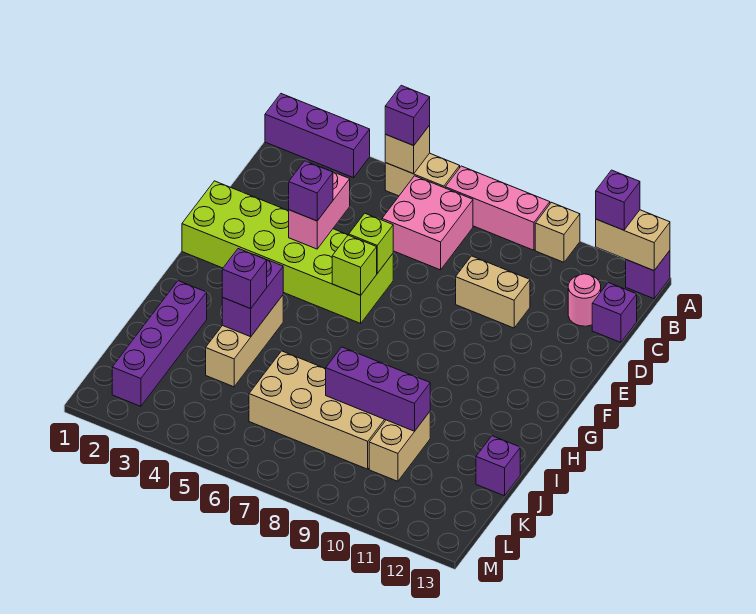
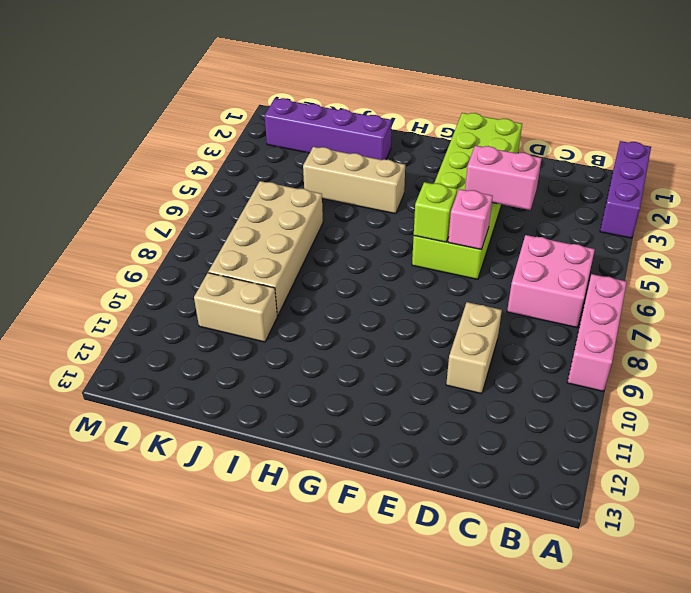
pink 1x1 brick [448,189,493,250] -> lime 1x1 brick [349,213,393,273]
none -> tan 1x2 brick [385,153,460,196]
none -> tan 1x1 brick [535,202,580,262]
none -> purple 1x1 brick [626,251,670,299]

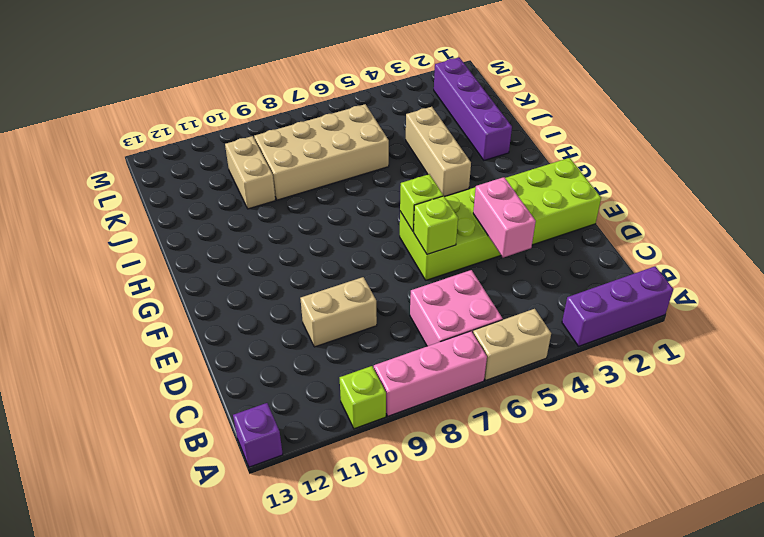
lime 1x1 brick [340,366,386,429] -> tan 1x1 brick [535,202,580,262]
none -> pink 1x1 round brick [568,274,601,326]
none -> purple 1x1 brick [592,283,637,343]
none -> purple 1x1 brick [476,436,520,496]

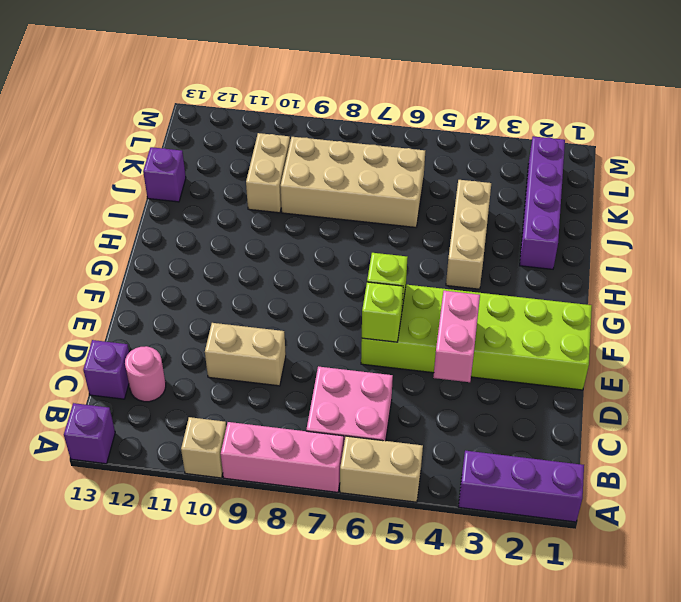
none -> tan 1x1 brick [385,125,430,174]
none -> tan 1x2 brick [596,210,670,271]
none -> purple 1x2 brick [222,260,283,337]

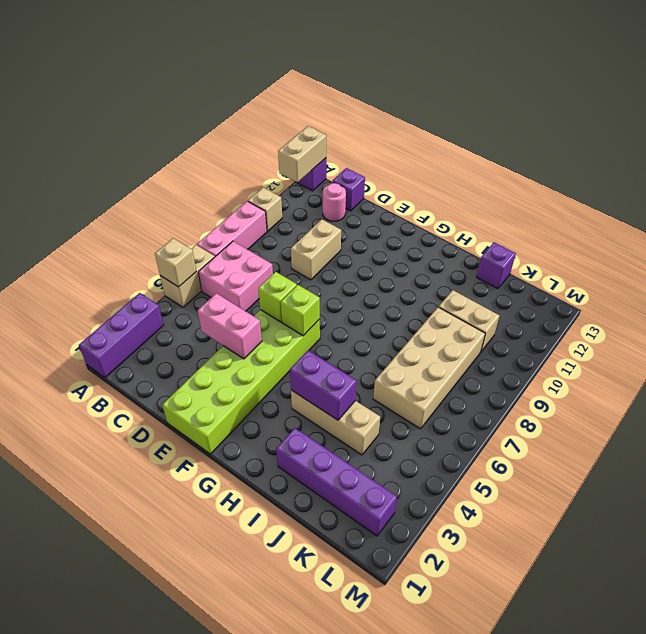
none -> purple 1x3 brick [326,347,430,431]
none -> purple 1x1 brick [385,85,430,145]
none -> purple 1x1 brick [596,170,640,230]

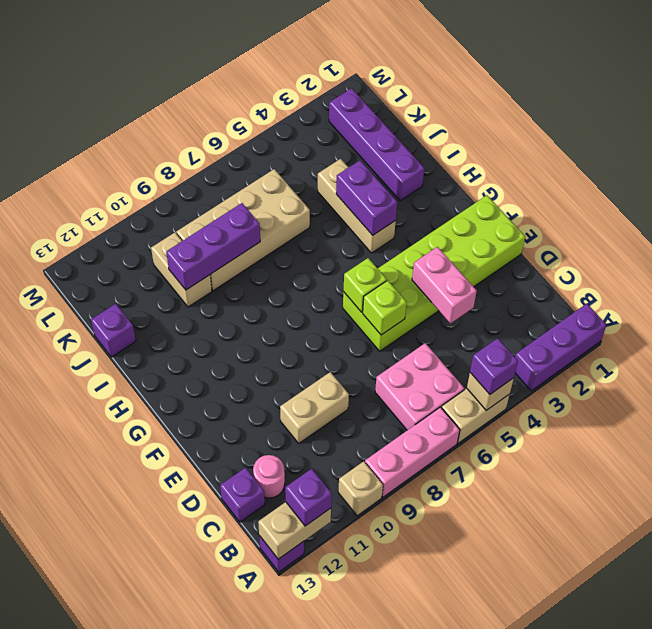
none -> purple 1x1 brick [289,161,333,221]
none -> purple 1x1 brick [222,249,267,309]

